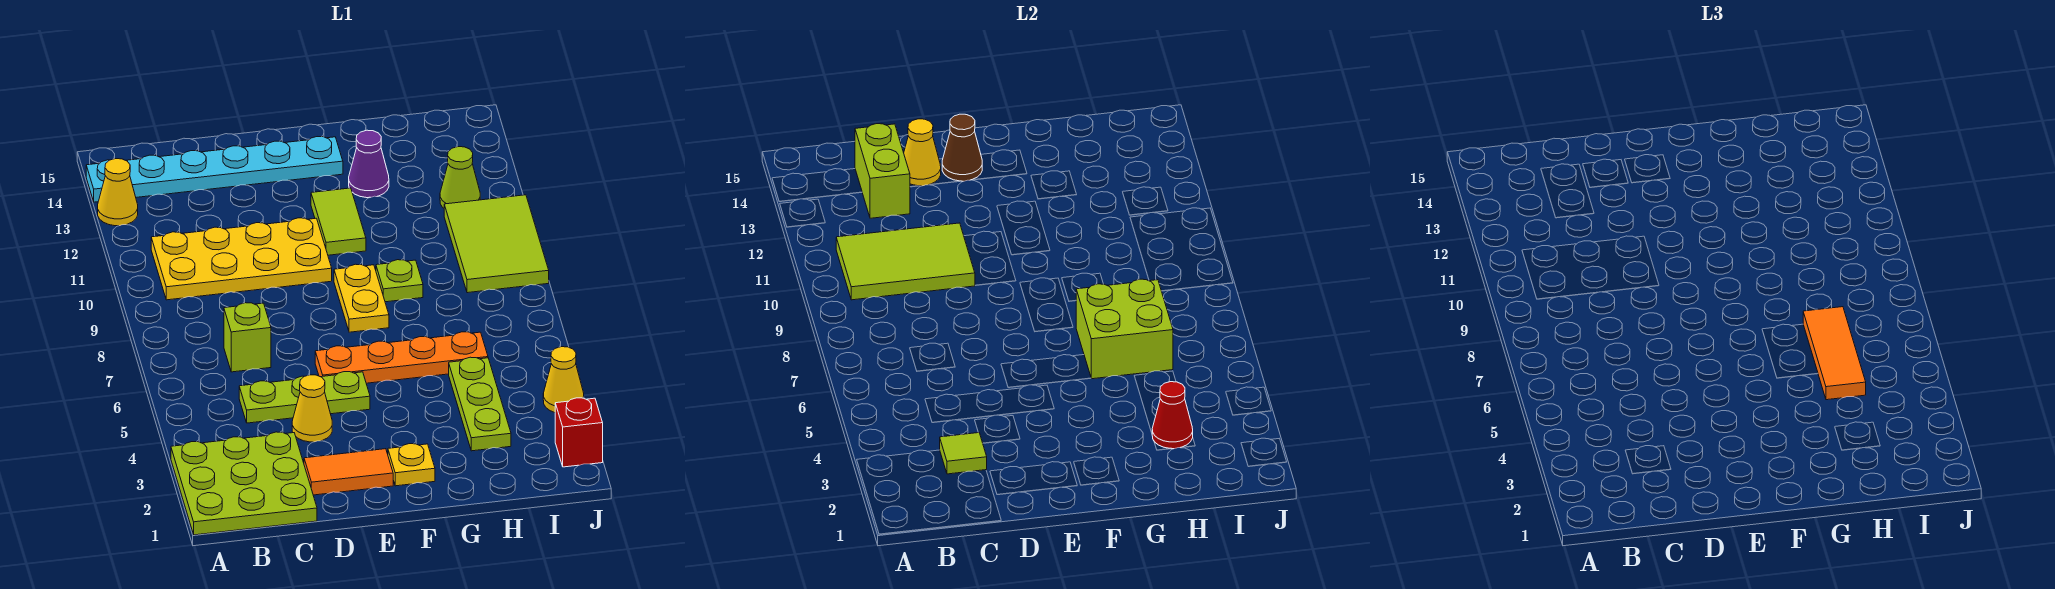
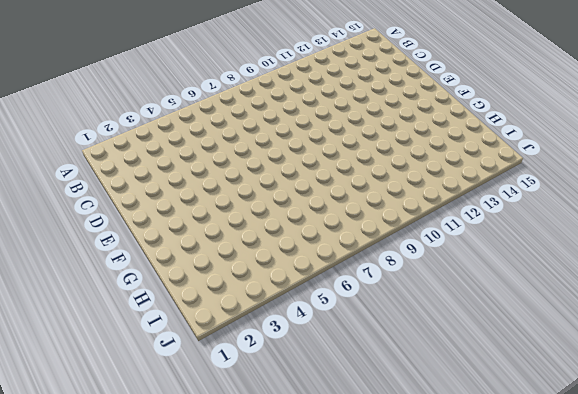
none -> lime 3x3 plate [171,432,317,535]
none -> yellow 1x1 cone [98,159,138,226]
none -> cyan 1x6 plate [86,137,343,202]

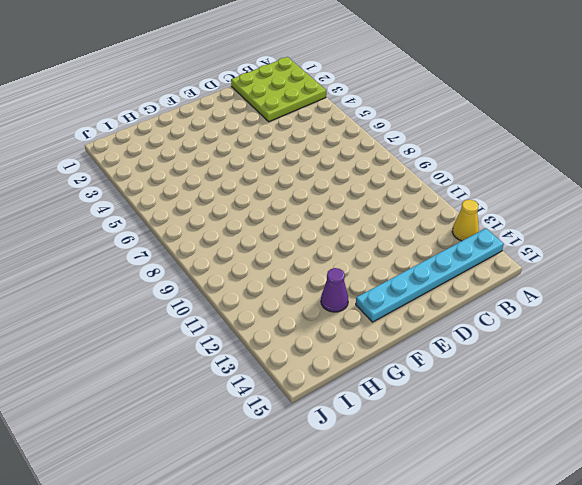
none -> yellow 2x4 plate [151,218,332,300]
none -> lime 1x3 plate [239,372,370,423]
none -> lime 1x1 brick [224,303,271,372]

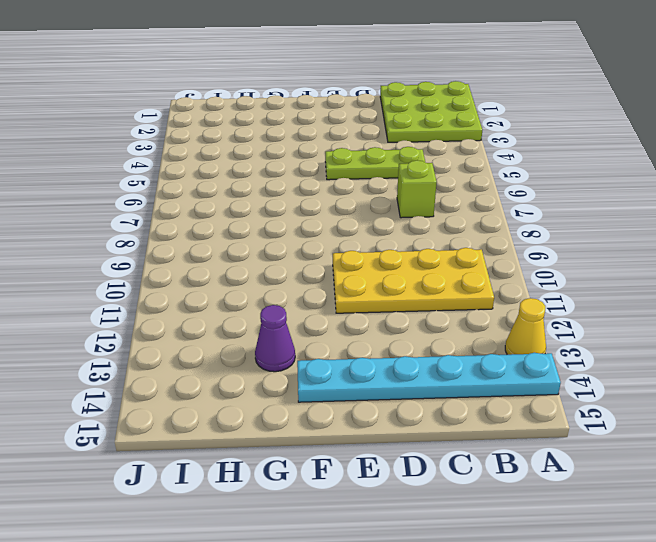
none -> orange 1x2 tile [304,449,393,495]
none -> yellow 1x1 cone [292,375,332,442]
none -> orange 1x4 plate [315,332,488,383]

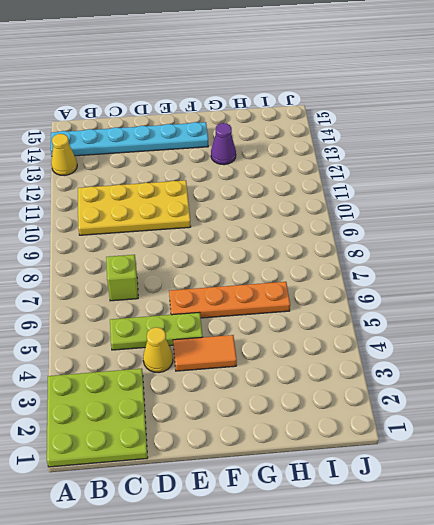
orange 1x2 tile [173,335,237,371] -> orange 1x2 tile moved to [304,449,393,495]
none -> yellow 1x1 plate [388,444,435,486]
none -> yellow 1x2 plate [334,264,389,332]
none -> lime 1x2 tile [311,188,366,255]

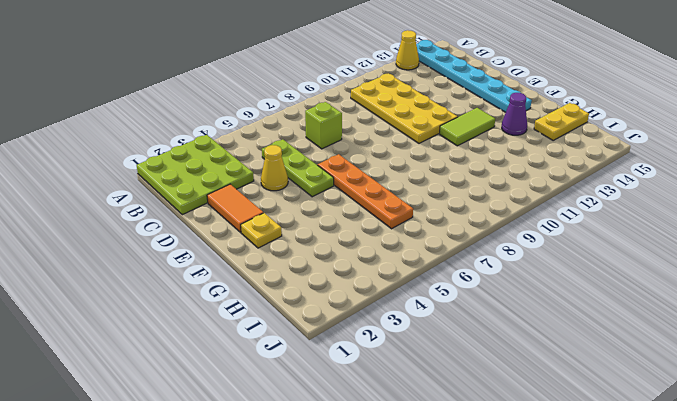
yellow 1x2 plate [534,103,589,140] -> yellow 1x2 plate moved to [334,264,389,332]
none -> lime 1x1 plate [376,260,423,302]
none -> lime 1x3 plate [449,357,511,451]
none -> lime 2x3 tile [444,195,549,293]

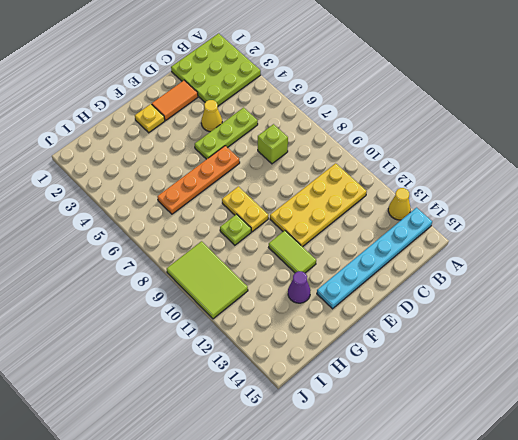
none -> lime 1x3 plate [449,357,511,451]
none -> lime 1x1 cone [440,147,480,208]
none -> red 1x1 brick [555,398,603,467]

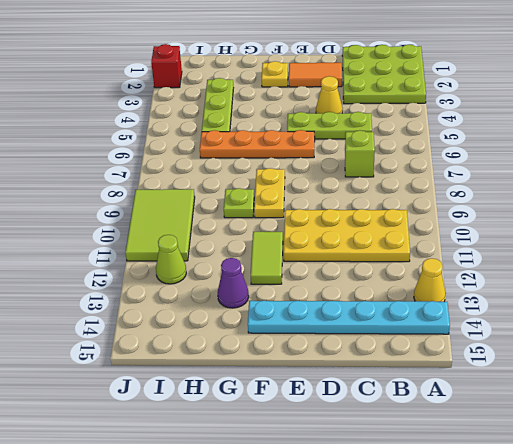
none -> yellow 1x1 cone [543,347,584,413]
none -> lime 2x3 tile [836,223,975,300]
none -> lime 1x1 tile [940,433,987,474]

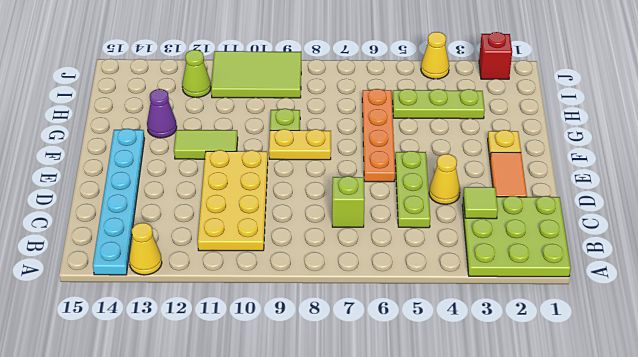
none -> lime 2x3 tile [836,223,975,300]
none -> lime 1x2 brick [855,124,910,218]
none -> yellow 1x1 cone [904,119,941,186]

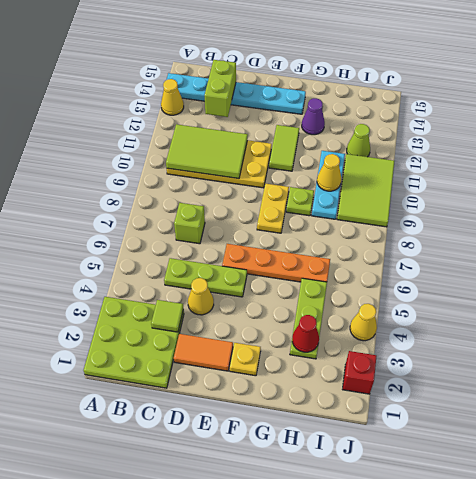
cyan 1x3 plate [312,151,345,219] -> none
yellow 1x1 cone [317,154,341,191] -> yellow 1x1 cone moved to [904,119,941,186]
none -> brown 1x1 cone [942,114,982,181]
none -> lime 2x2 brick [1076,279,1173,379]
none -> orange 1x3 tile [1803,307,1866,400]

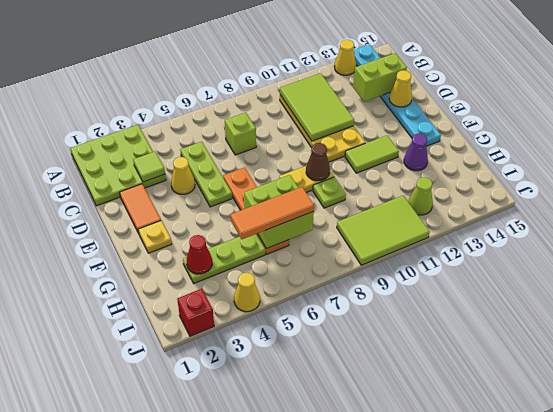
brown 1x1 cone [306,143,330,181] -> brown 1x1 cone moved to [942,114,982,181]

